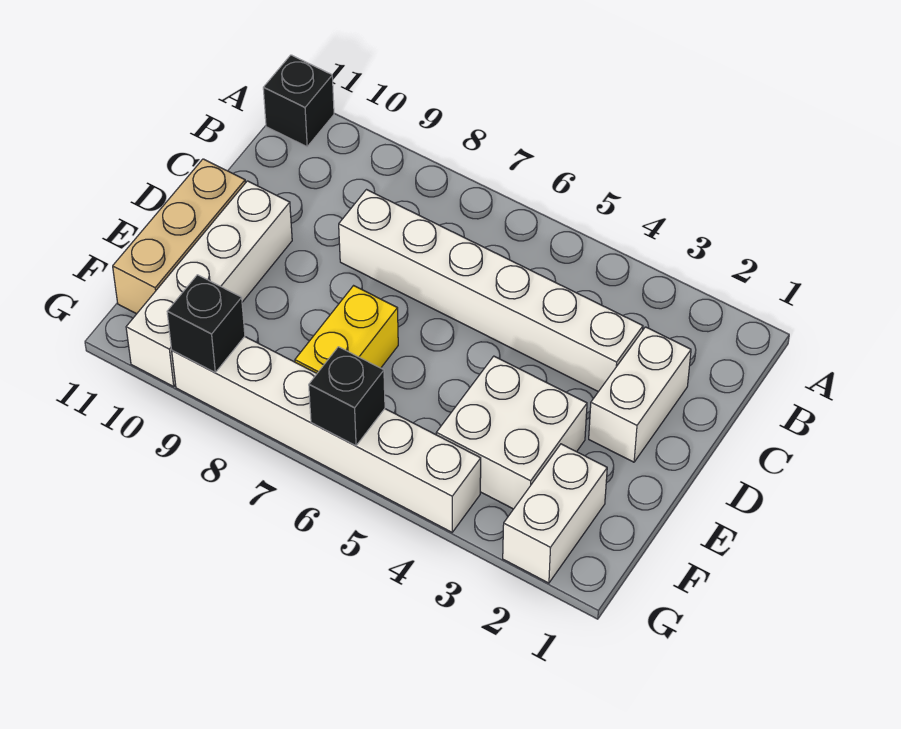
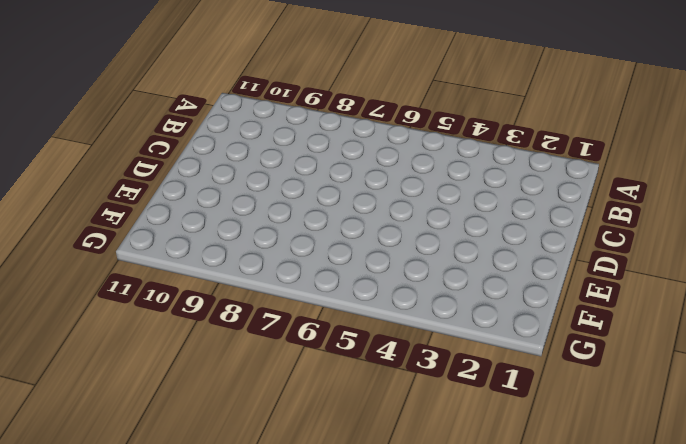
none -> black 1x1 brick [263,55,334,147]
none -> white 1x2 brick [589,327,691,462]

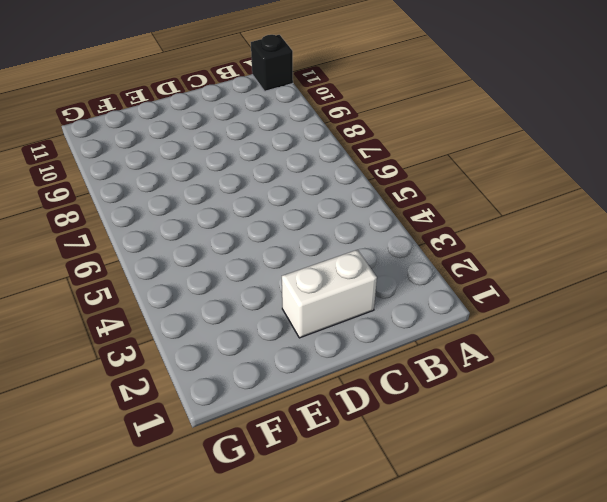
none -> white 1x6 brick [339,190,643,392]
none -> white 1x4 brick [126,181,292,387]

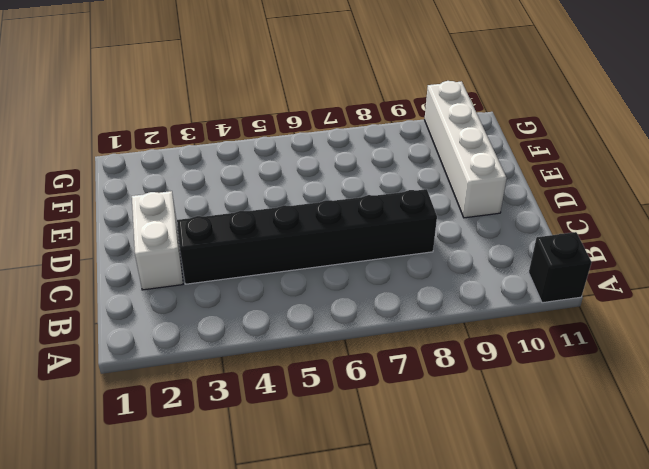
black 1x6 brick [177,189,437,284] -> white 1x6 brick [339,190,643,392]
none -> tan 1x3 brick [113,159,245,314]
none -> white 2x2 brick [436,356,587,509]

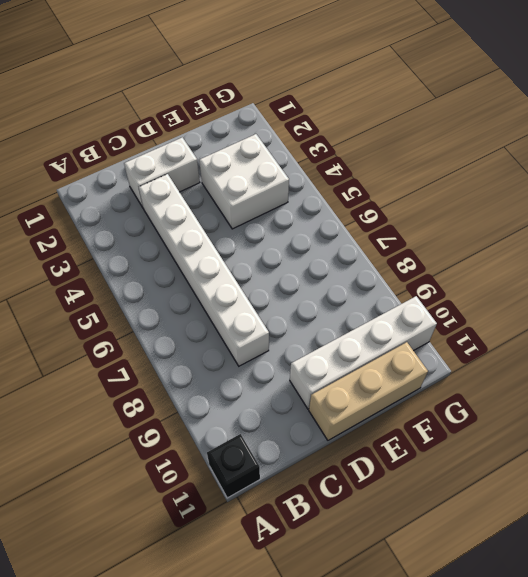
none -> yellow 1x2 brick [295,286,398,373]
none -> white 1x2 brick [503,444,607,583]

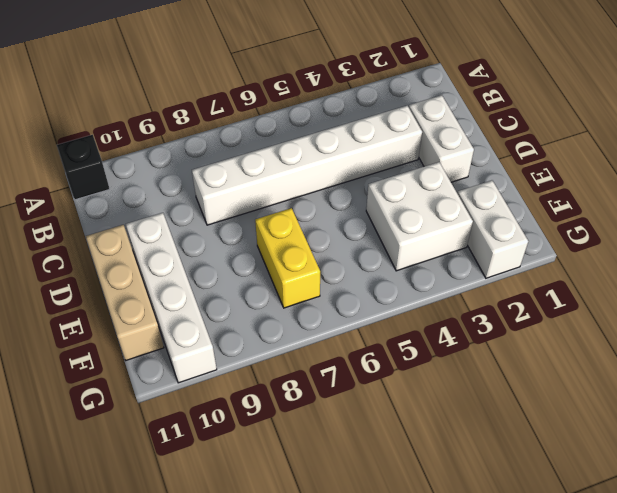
none -> white 1x6 brick [172,337,481,532]
none -> black 1x1 brick [309,347,385,446]

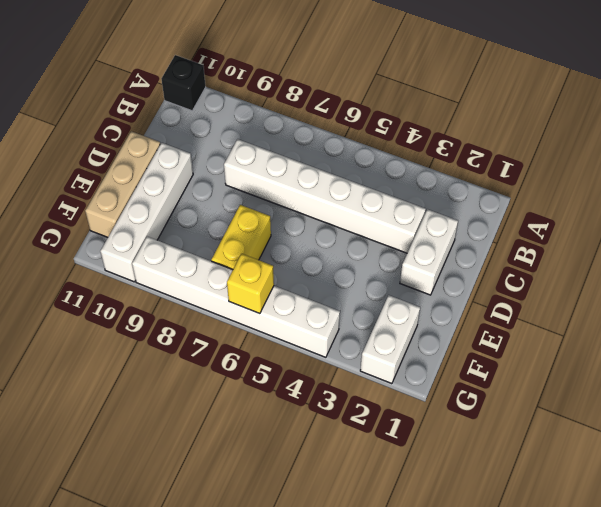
yellow 1x1 brick [227,254,274,314] -> black 1x1 brick [309,347,385,446]
none -> white 2x2 brick [436,356,587,509]
none -> black 1x1 brick [167,275,245,372]

